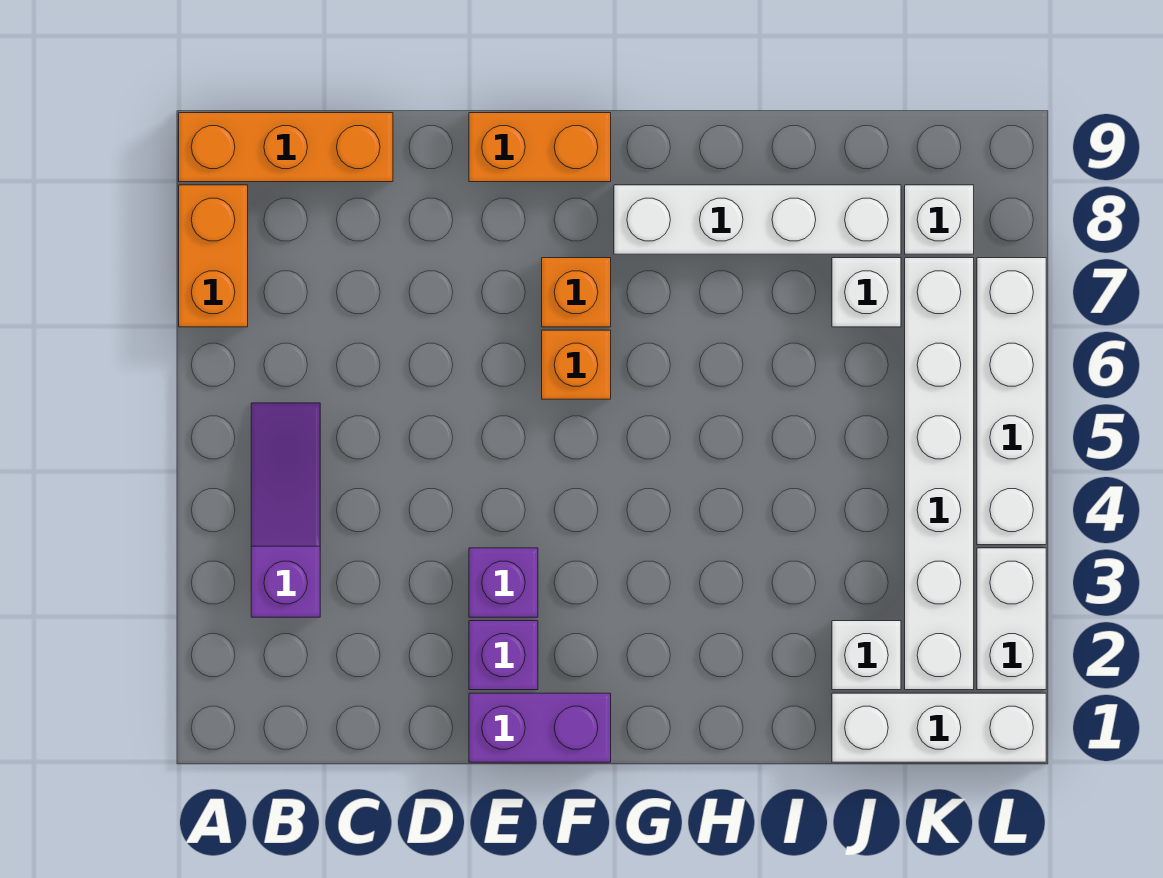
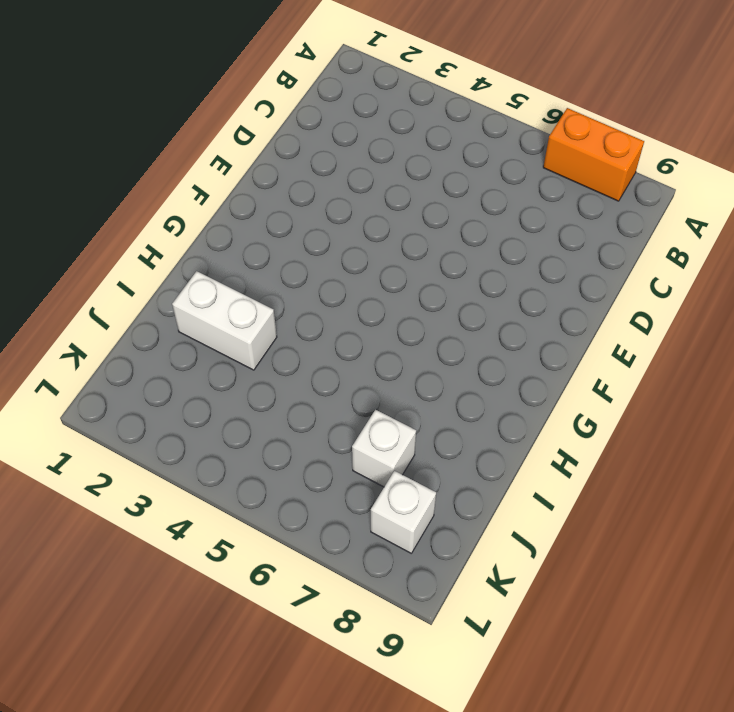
white 1x2 brick [172,271,277,370] -> white 1x2 brick moved to [977,548,1046,690]
none -> orange 1x3 brick [179,113,393,182]
none -> purple 1x3 slope [251,403,320,617]
none -> purple 1x2 brick [469,693,611,762]

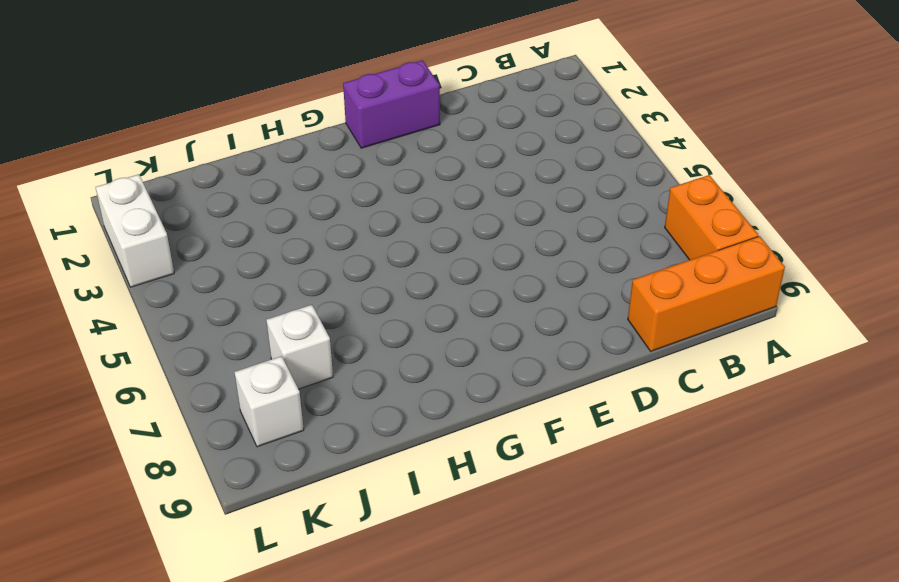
none -> purple 1x3 slope [251,403,320,617]
none -> purple 1x1 brick [469,621,538,690]
none -> purple 1x1 brick [469,548,538,617]

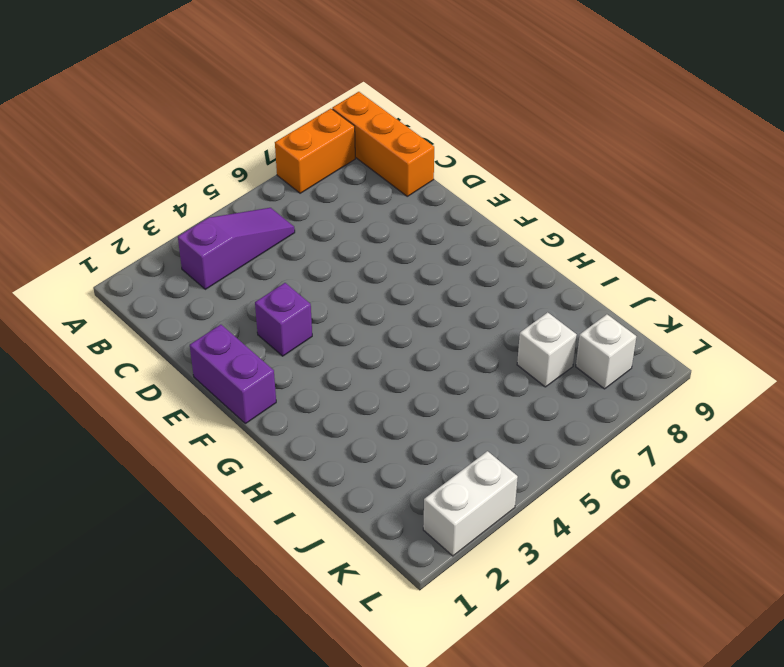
none -> purple 1x1 brick [469,621,538,690]
none -> orange 1x2 brick [469,113,611,182]
none -> orange 1x1 brick [542,330,611,399]

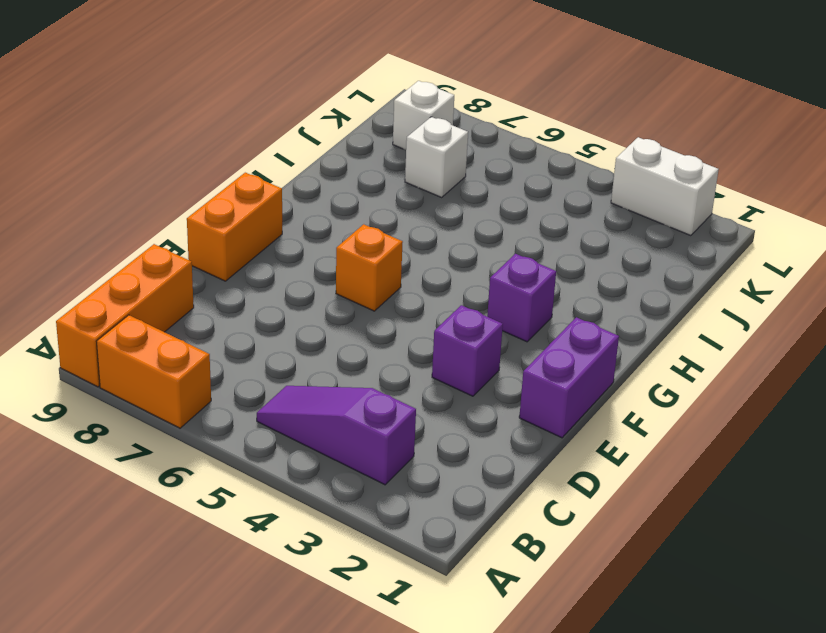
purple 1x1 brick [487,254,556,342] -> purple 1x1 brick moved to [469,621,538,690]
none -> orange 1x1 brick [542,258,611,327]
none -> white 1x4 brick [614,185,901,254]
none -> white 1x3 brick [832,693,1046,762]

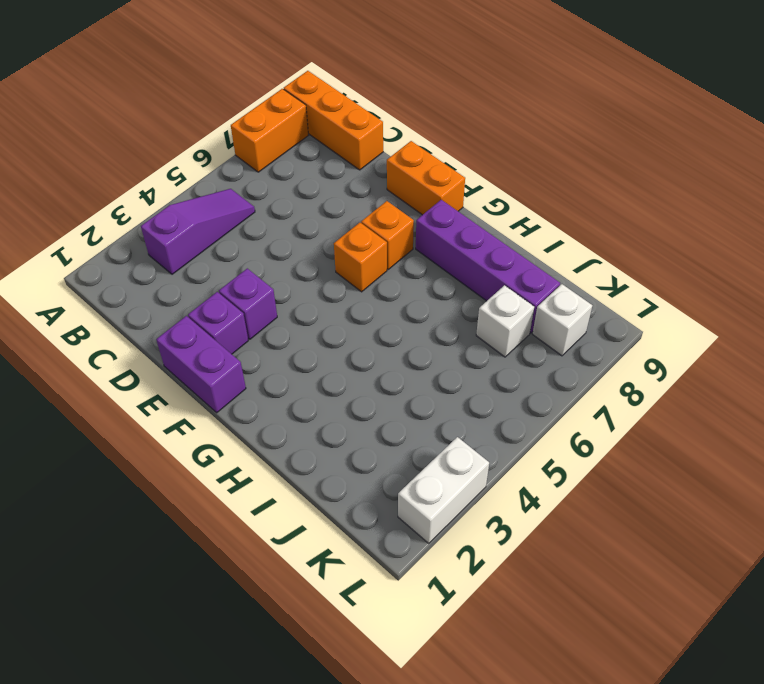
purple 1x4 brick [416,200,560,333] -> white 1x4 brick [614,185,901,254]
none -> white 1x3 brick [832,693,1046,762]
none -> white 1x1 brick [832,621,901,690]
none -> white 1x6 brick [905,258,974,690]

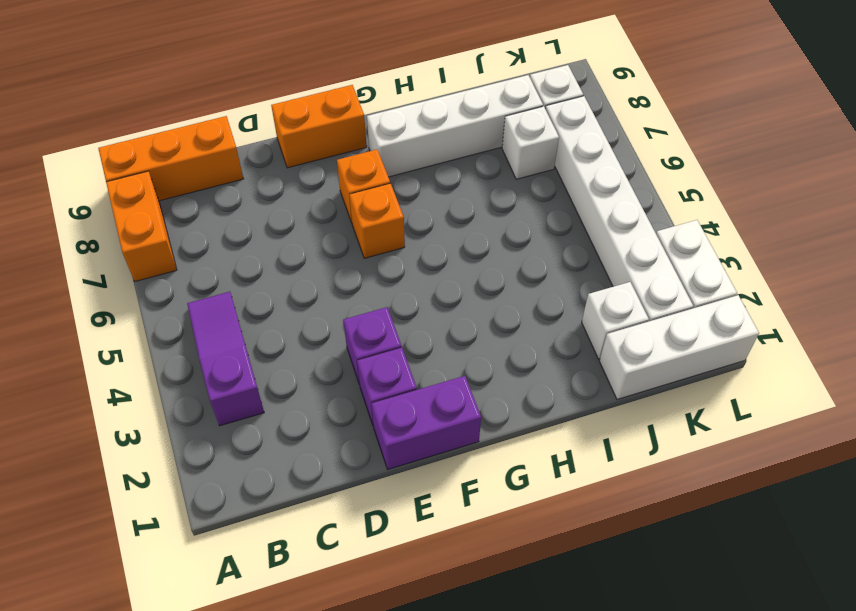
none -> white 1x4 brick [977,258,1046,545]

